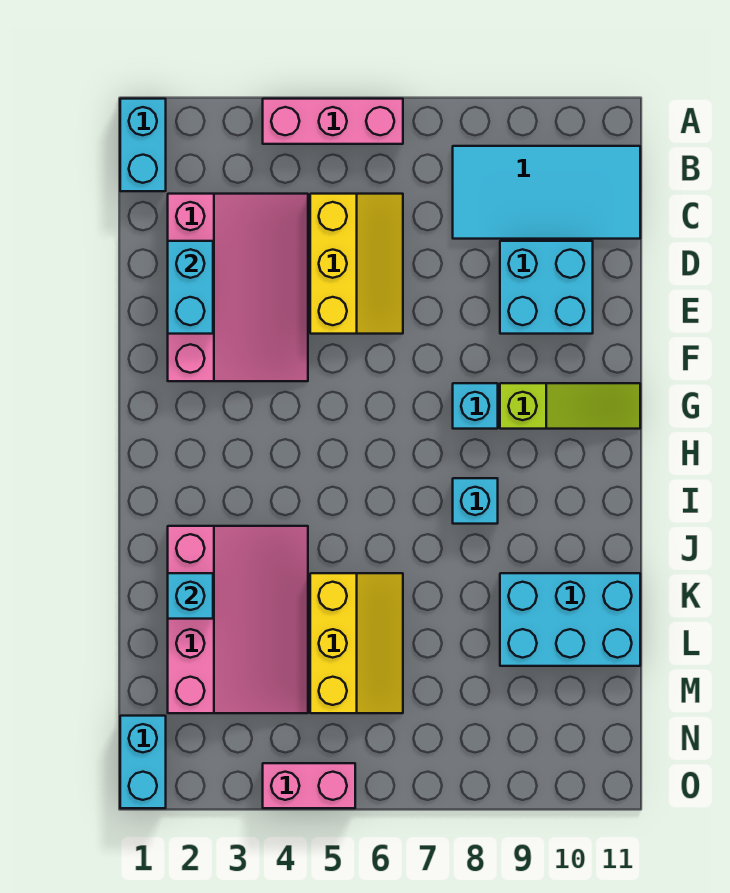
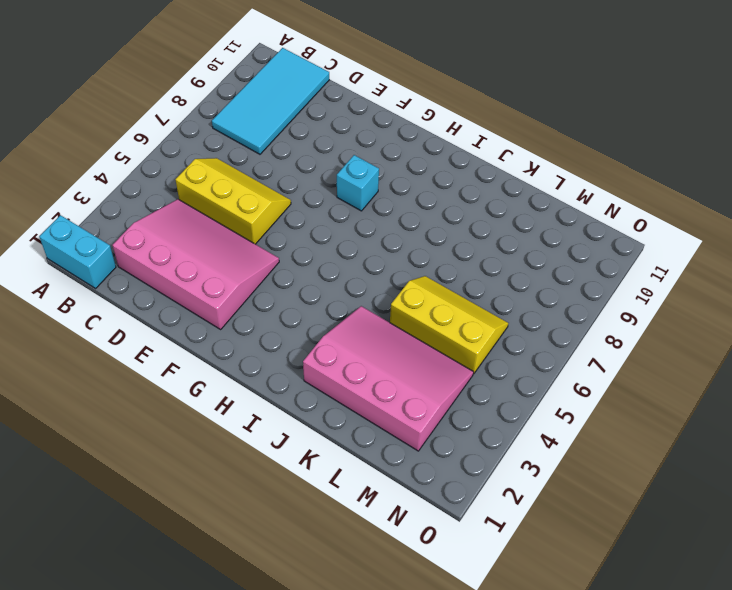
none -> pink 1x3 brick [263,99,403,144]
none -> cyan 2x2 brick [500,241,593,334]
none -> lime 1x3 slope [500,383,640,429]

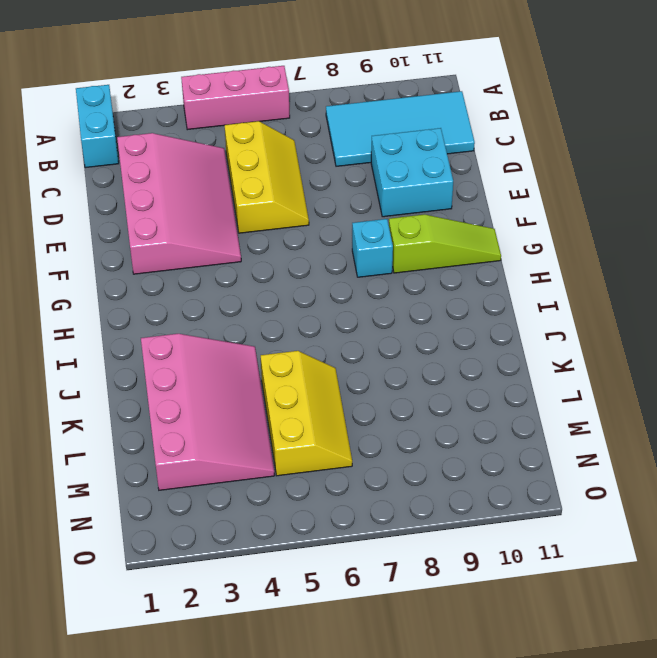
none -> cyan 1x1 brick [453,478,498,524]
none -> cyan 2x3 brick [500,573,640,666]
none -> cyan 1x2 brick [120,716,166,808]

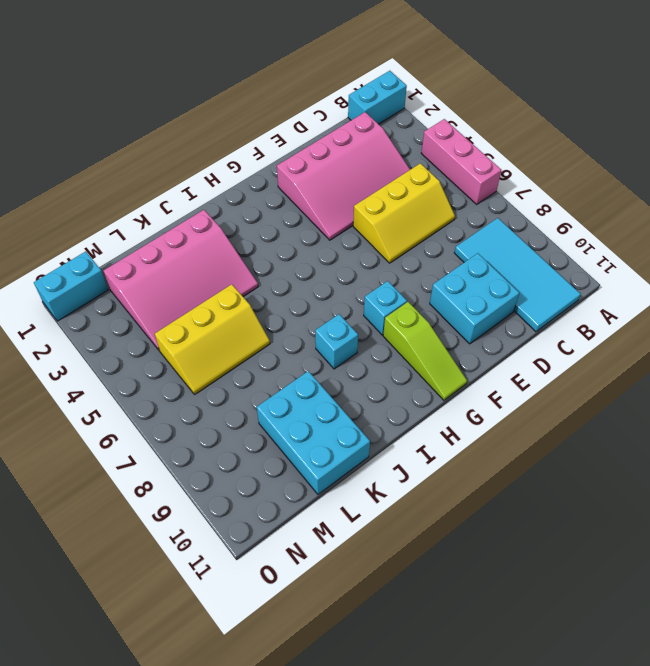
none -> pink 1x2 brick [263,763,355,808]
none -> cyan 1x2 brick [168,241,213,334]
none -> cyan 1x1 brick [168,573,213,619]

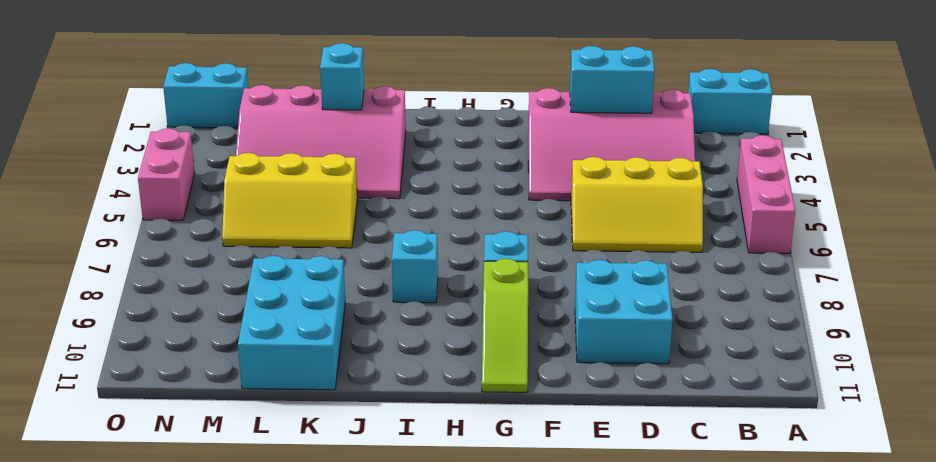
none -> cyan 2x4 tile [453,146,640,239]

